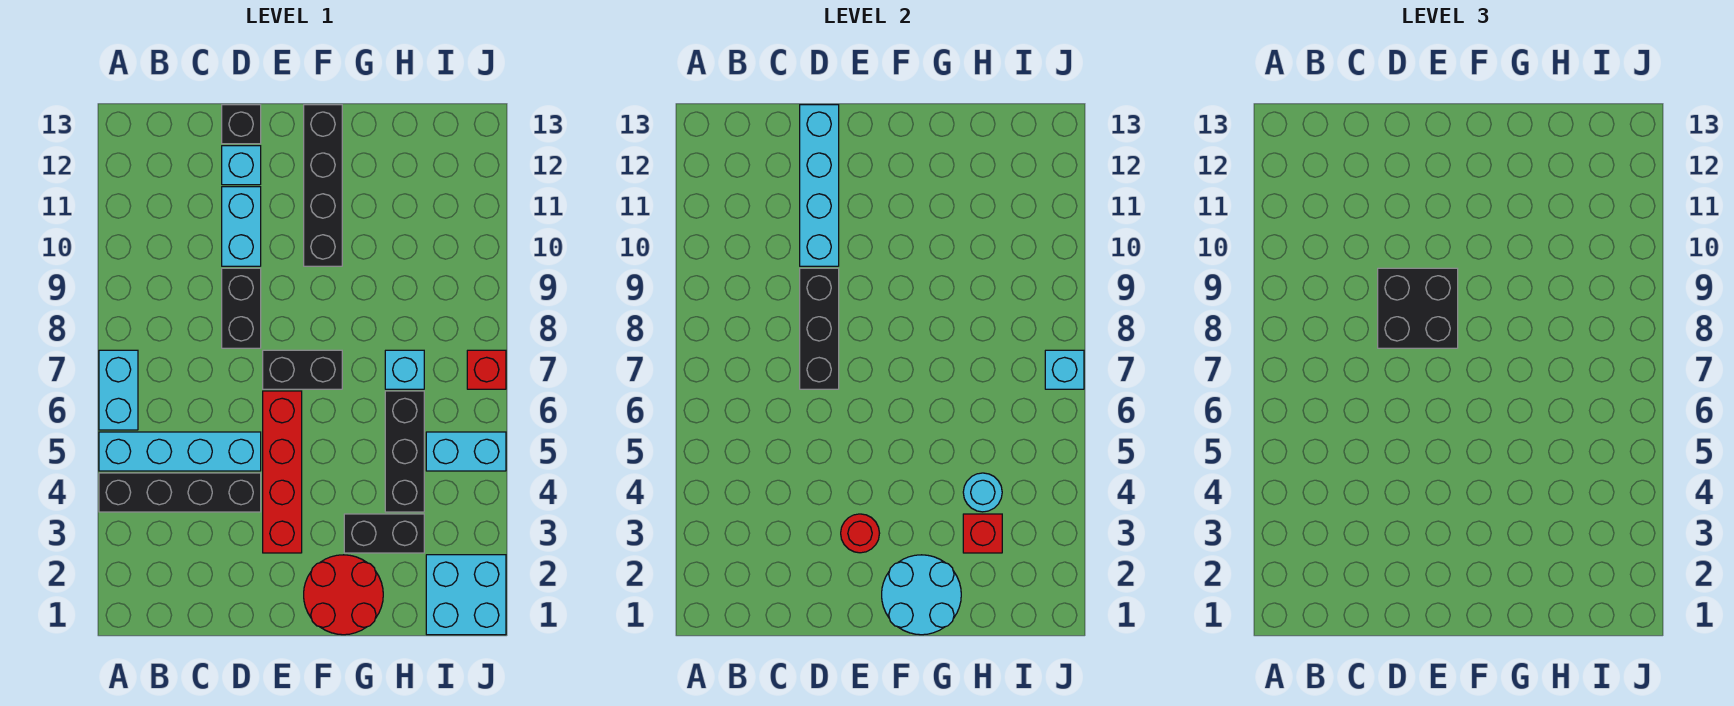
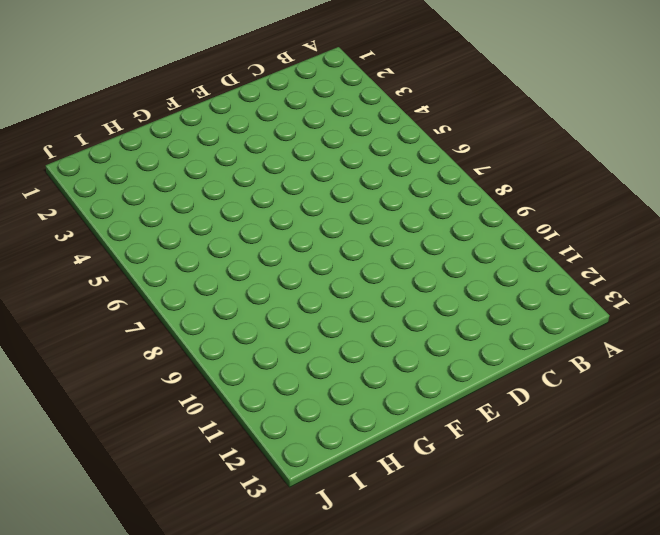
none -> black 1x4 brick [99,473,261,512]
none -> cyan 1x4 brick [99,432,261,471]
none -> cyan 1x2 brick [99,350,138,430]

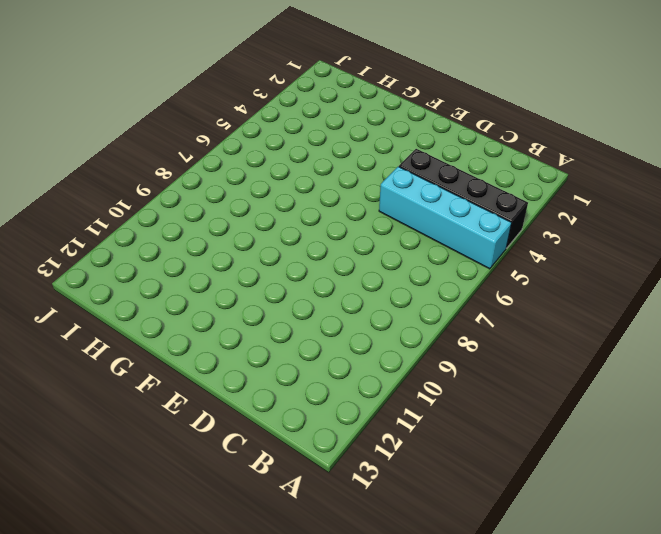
none -> cyan 1x2 brick [99,350,138,430]
none -> black 1x2 brick [222,268,261,348]
none -> cyan 1x2 brick [222,187,261,266]

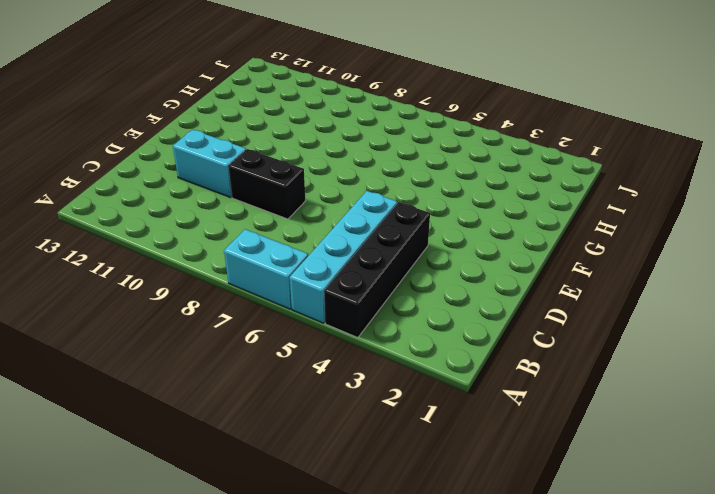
none -> cyan 1x1 brick [222,146,261,185]
none -> black 1x1 brick [222,105,261,144]
none -> red 1x4 brick [263,391,302,553]

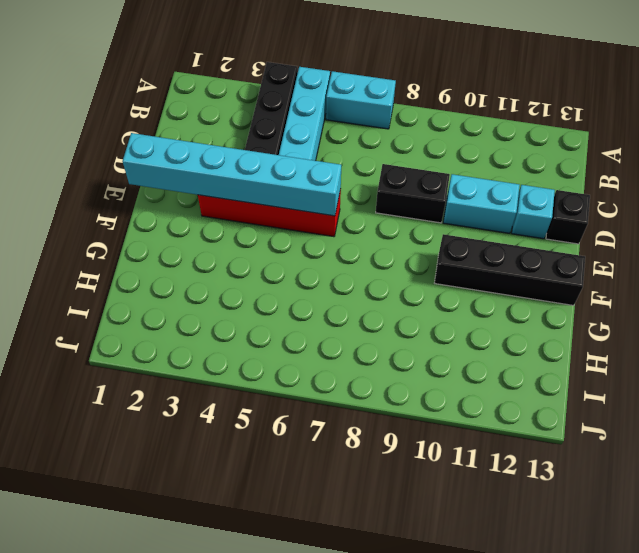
cyan 1x6 brick [123,133,341,216] -> red 1x1 round brick [841,514,880,553]
none -> black 1x2 brick [263,350,342,389]
none -> red 2x2 round brick [304,555,383,635]
none -> black 1x2 brick [344,514,424,553]

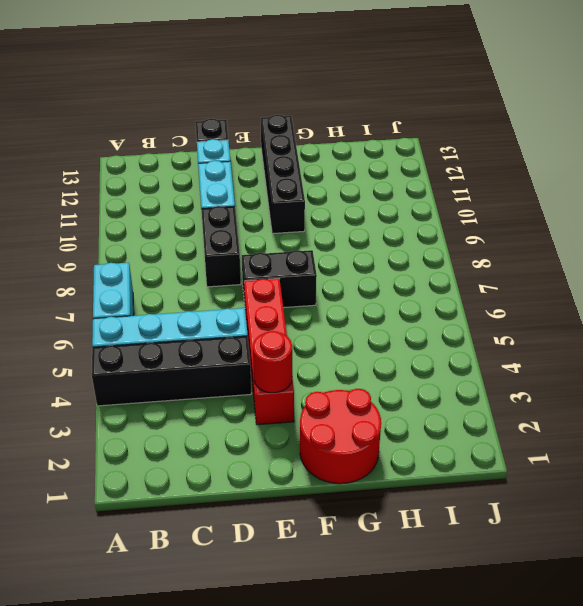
none -> black 1x2 brick [344,514,424,553]
none -> black 1x3 brick [385,391,424,512]
none -> cyan 1x1 brick [385,350,424,389]

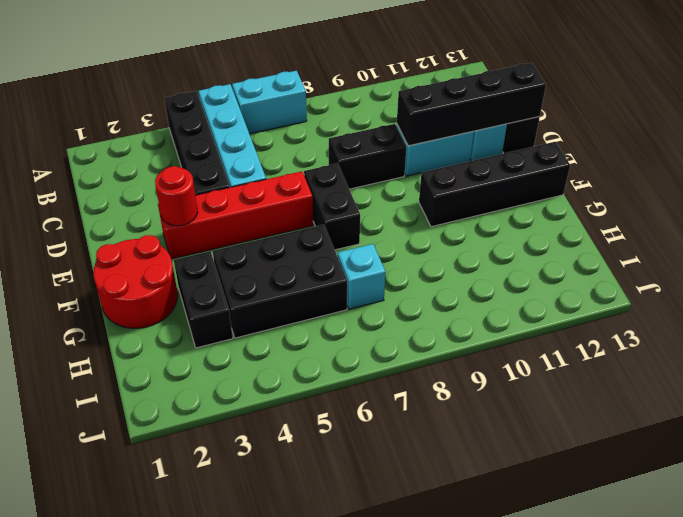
black 1x4 brick [397,63,546,146] -> cyan 1x4 brick [800,105,839,266]
black 2x3 brick [213,225,347,338] -> black 1x3 brick [385,391,424,512]
none -> cyan 2x2 brick [426,555,506,635]
none -> cyan 1x2 brick [426,432,506,471]
none -> red 1x1 brick [467,350,506,389]

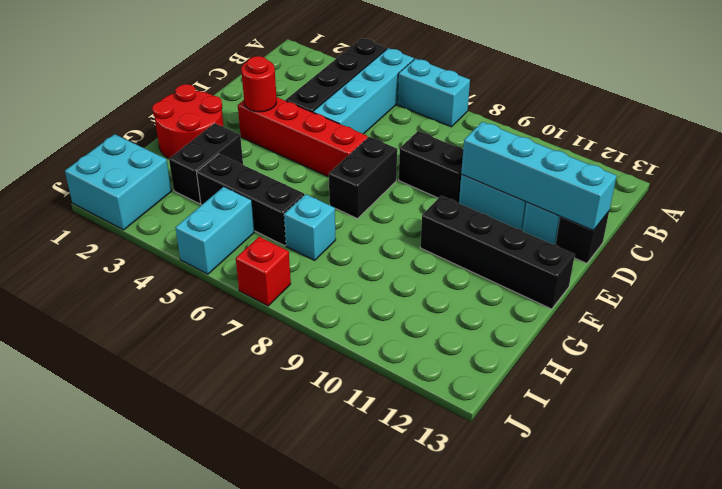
none -> black 1x3 brick [800,268,839,389]
none -> cyan 2x2 round brick [882,555,961,635]
none -> red 1x1 brick [963,514,1002,553]

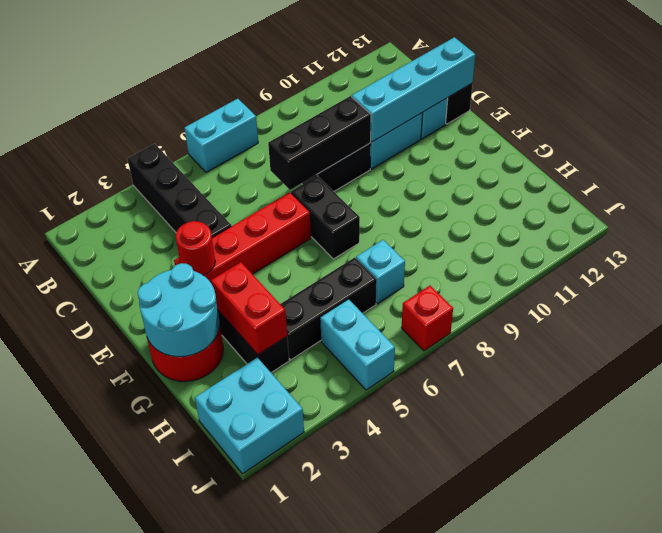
red 1x2 brick [211,262,287,355] -> red 1x1 brick [963,514,1002,553]
none -> cyan 1x4 brick [99,432,261,471]
none -> black 1x4 brick [304,105,342,266]
none -> cyan 1x1 round brick [963,473,1002,512]

